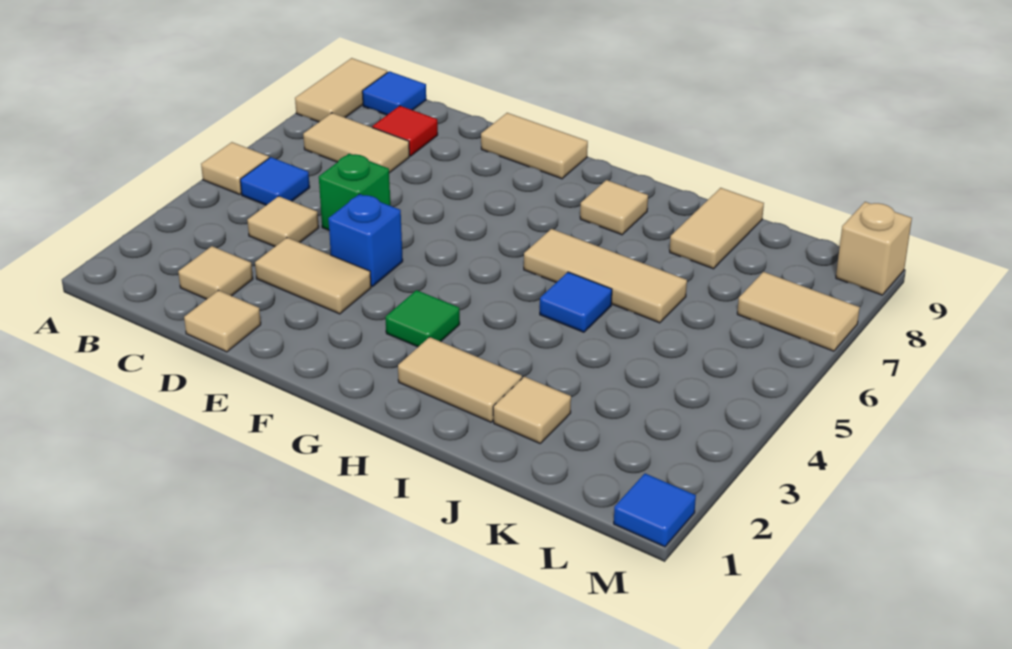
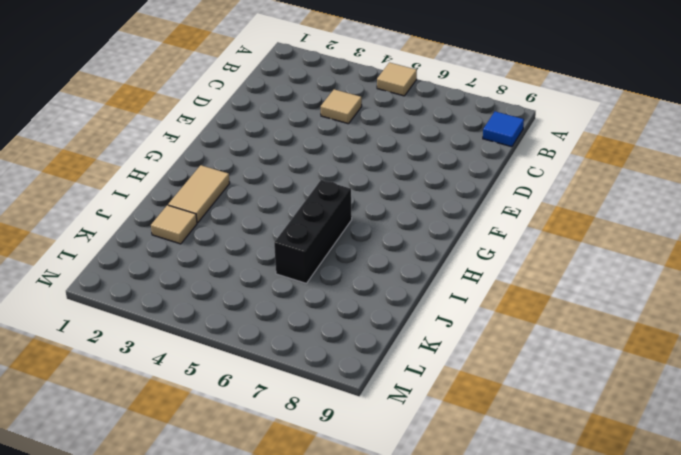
black 1x3 brick [274,180,352,283] -> tan 1x3 tile [524,229,687,323]
none -> tan 1x2 tile [295,58,388,122]
none -> blue 1x1 tile [240,157,310,205]
none -> tan 1x2 tile [303,113,409,173]

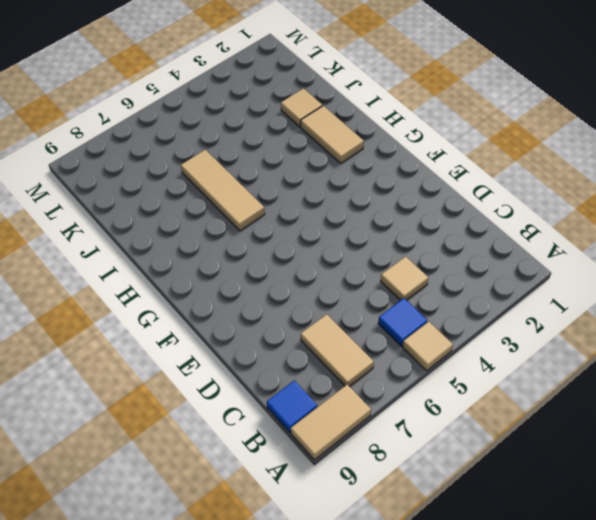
none -> tan 1x1 tile [178,246,253,299]
none -> red 1x1 tile [372,106,438,156]
none -> tan 1x1 tile [184,290,261,352]

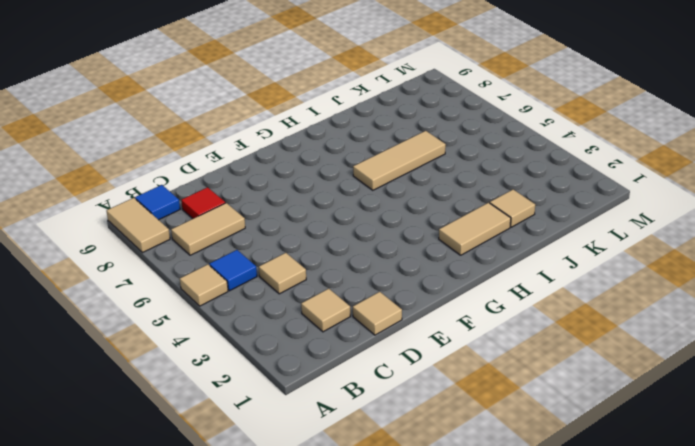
none -> tan 1x2 tile [255,238,371,314]
none -> green 1x1 brick [319,154,390,230]
none -> blue 1x1 brick [328,194,403,287]

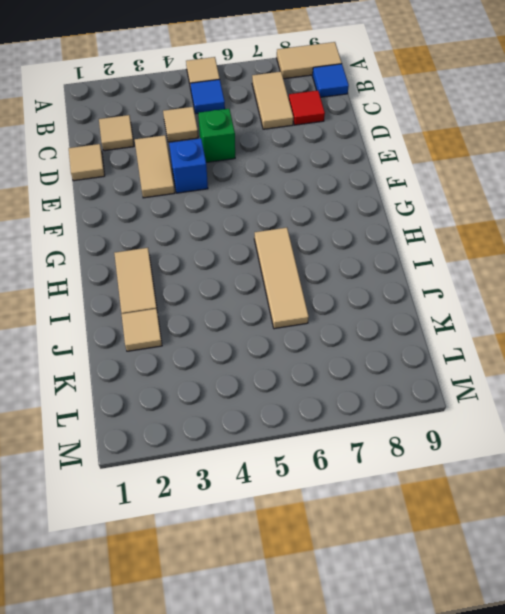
none -> tan 1x2 tile [481,113,588,179]
none -> green 1x1 tile [386,290,460,347]
none -> tan 1x1 tile [580,180,648,235]

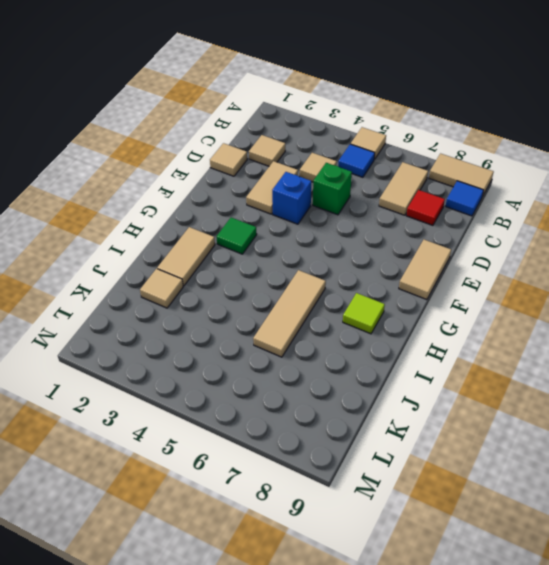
lime 1x1 tile [343,293,385,334] -> tan 1x1 tile [580,180,648,235]
none -> blue 1x1 tile [540,272,612,332]
none -> tan 1x2 tile [670,188,764,269]
none -> tan 1x2 tile [737,272,860,351]

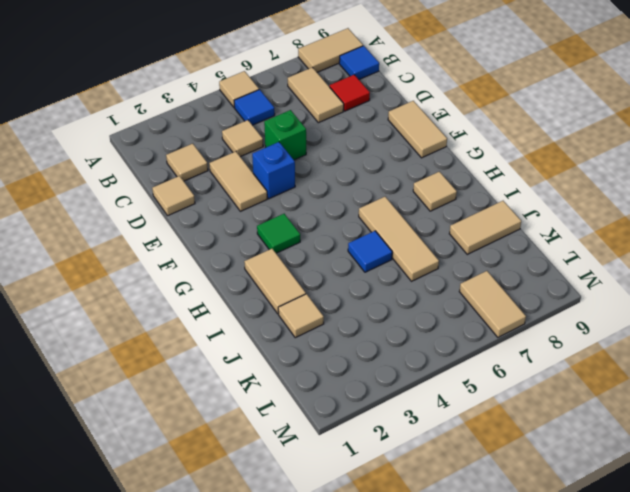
none -> blue 1x1 tile [614,474,696,547]
none -> tan 1x1 brick [836,202,912,295]

